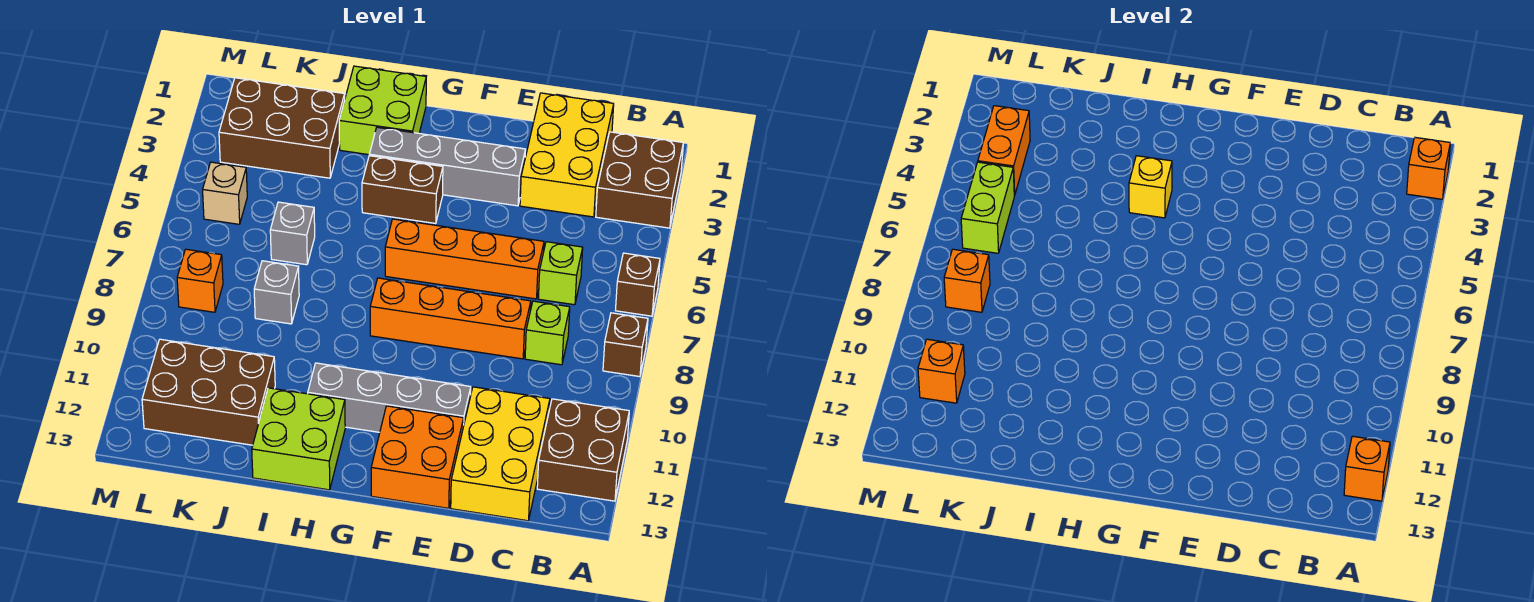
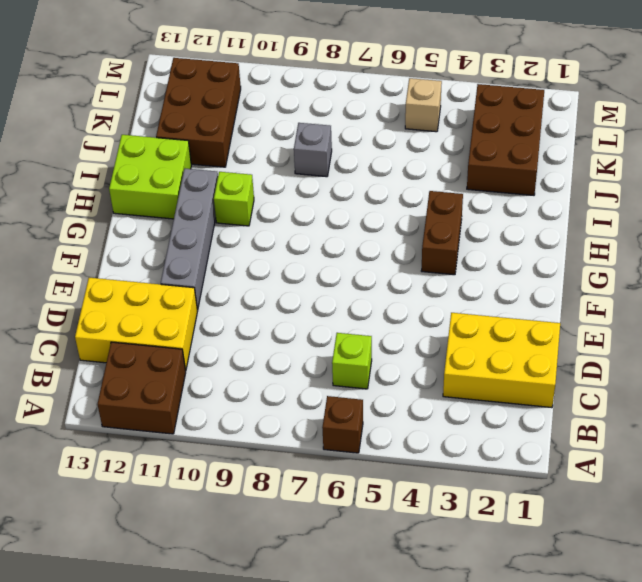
lime 1x1 brick [214,172,254,226] -> lime 1x1 brick moved to [525,301,570,365]
none -> brown 2x2 brick [596,132,683,228]
none -> brown 1x1 brick [603,313,648,377]
none -> orange 1x4 brick [385,219,544,299]

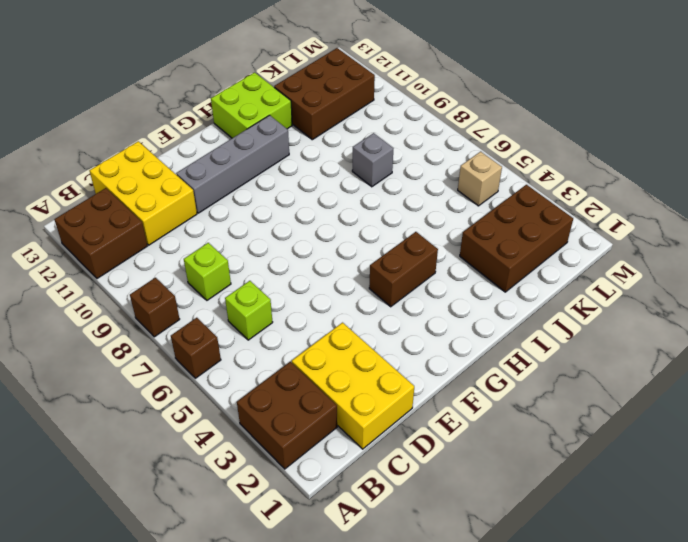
none -> orange 1x4 brick [385,219,544,299]
none -> orange 1x4 brick [370,278,531,359]
none -> grey 1x4 brick [369,127,526,206]

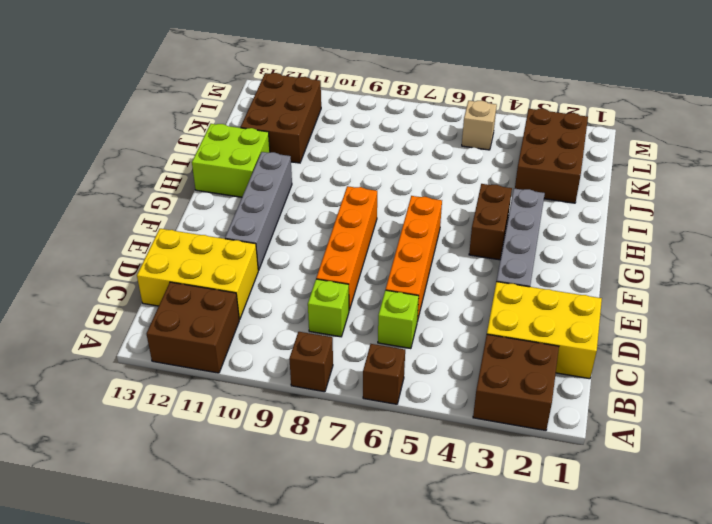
none -> orange 2x2 brick [371,406,464,508]
none -> lime 2x2 brick [339,66,426,155]
none -> grey 1x1 brick [270,202,315,265]

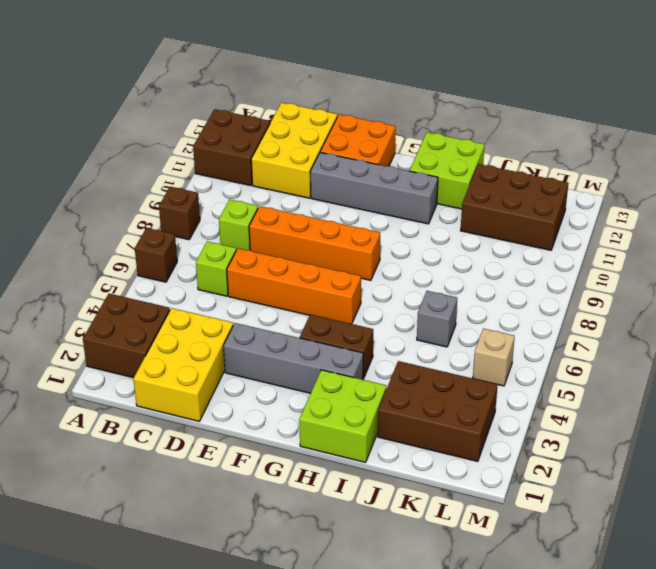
none -> grey 1x1 brick [254,261,299,324]
none -> orange 1x1 brick [177,249,223,312]
none -> orange 1x1 brick [1407,137,1450,199]

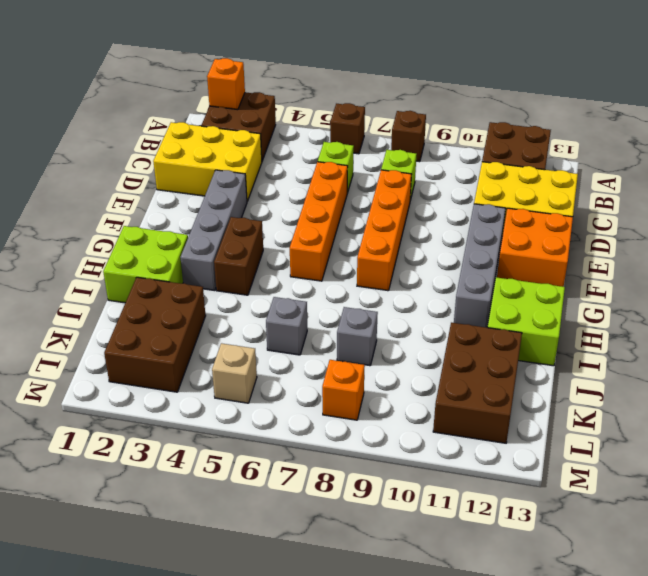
none -> orange 1x1 brick [1344,436,1390,501]
none -> yellow 1x1 brick [1129,156,1172,218]
none -> orange 1x2 brick [978,106,1030,195]

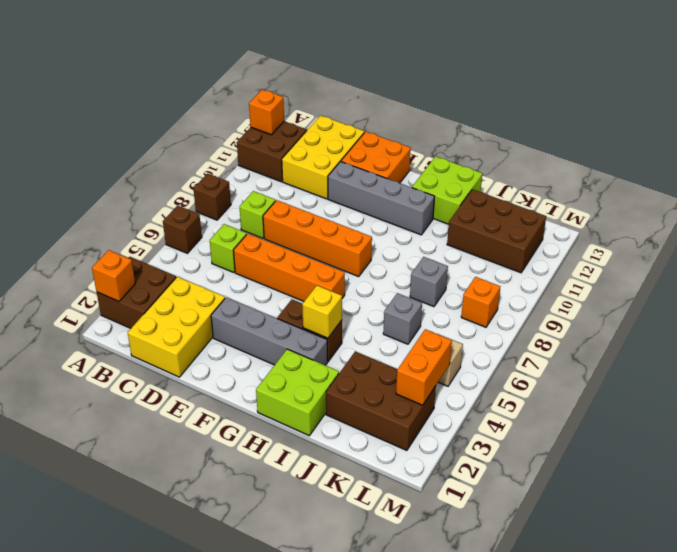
none -> lime 1x2 brick [961,162,1014,253]
none -> orange 1x1 brick [944,249,990,312]
none -> orange 1x1 brick [918,339,965,403]

